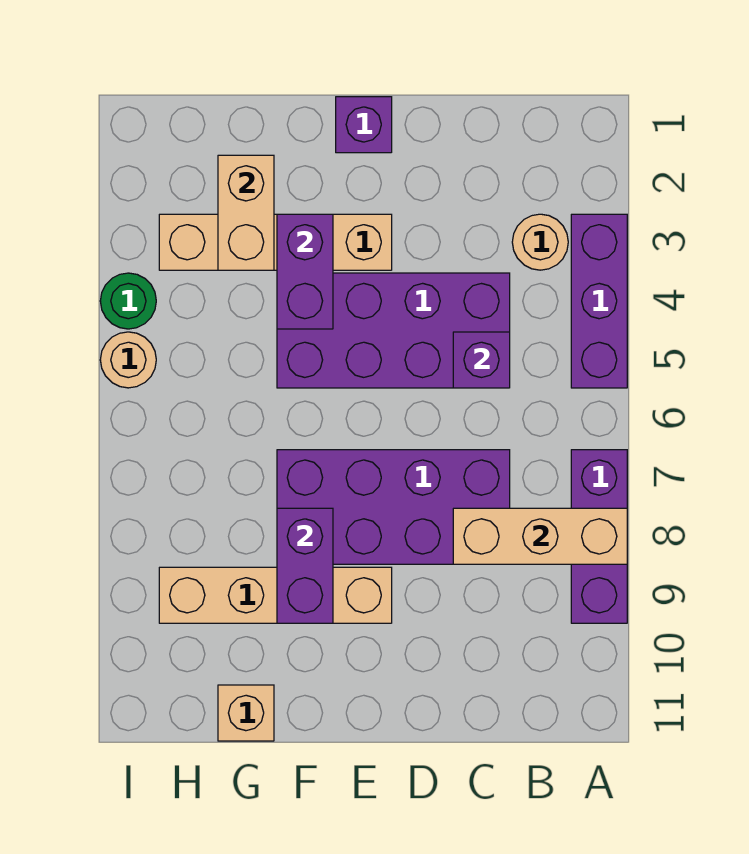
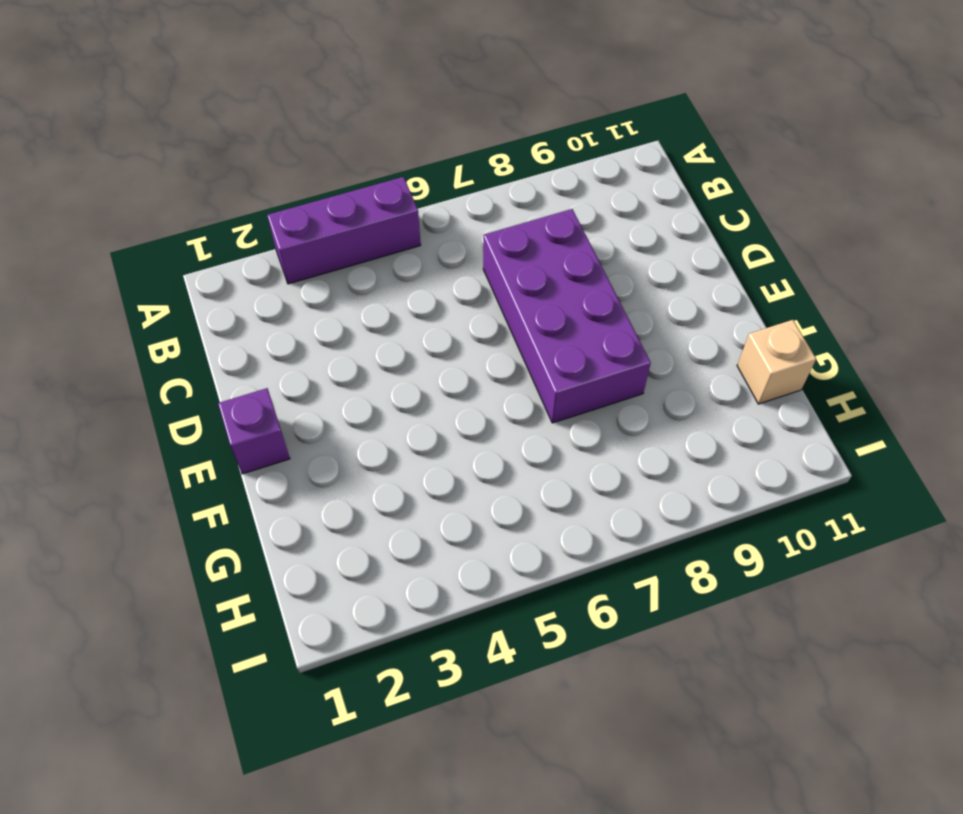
none -> purple 1x3 brick [571,450,627,623]
none -> tan 1x1 round brick [512,214,568,270]
none -> purple 2x4 brick [277,273,510,388]

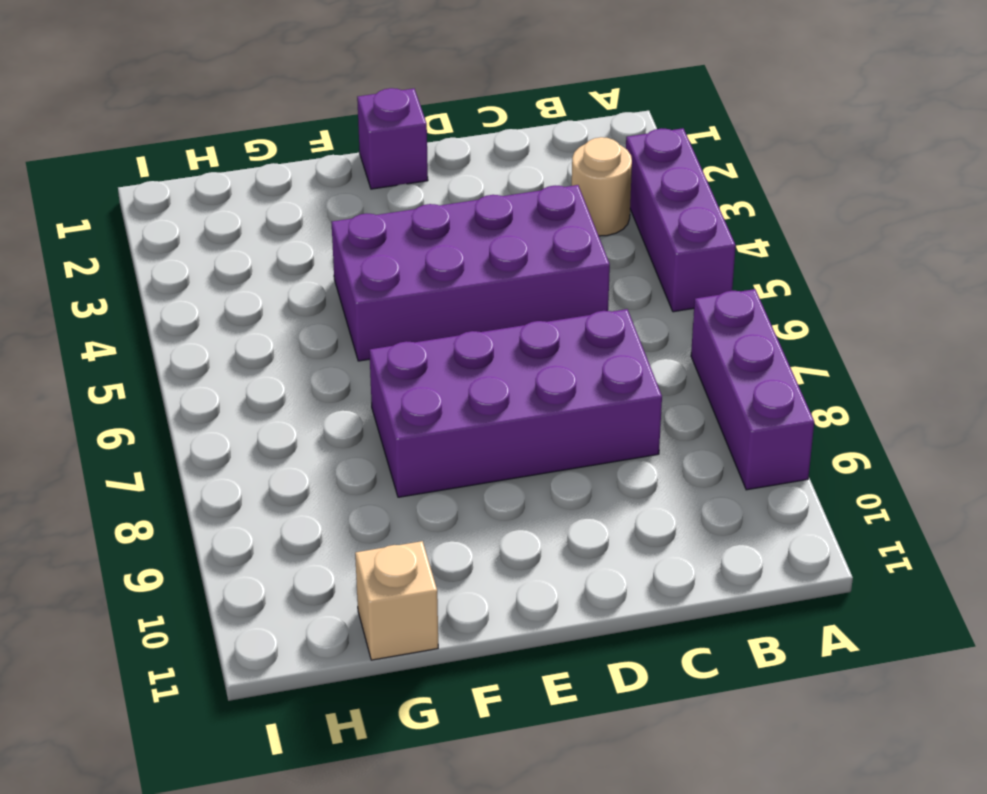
none -> tan 1x4 brick [159,214,392,270]
none -> tan 1x4 brick [159,567,392,623]
none -> green 1x1 round brick [100,273,156,329]

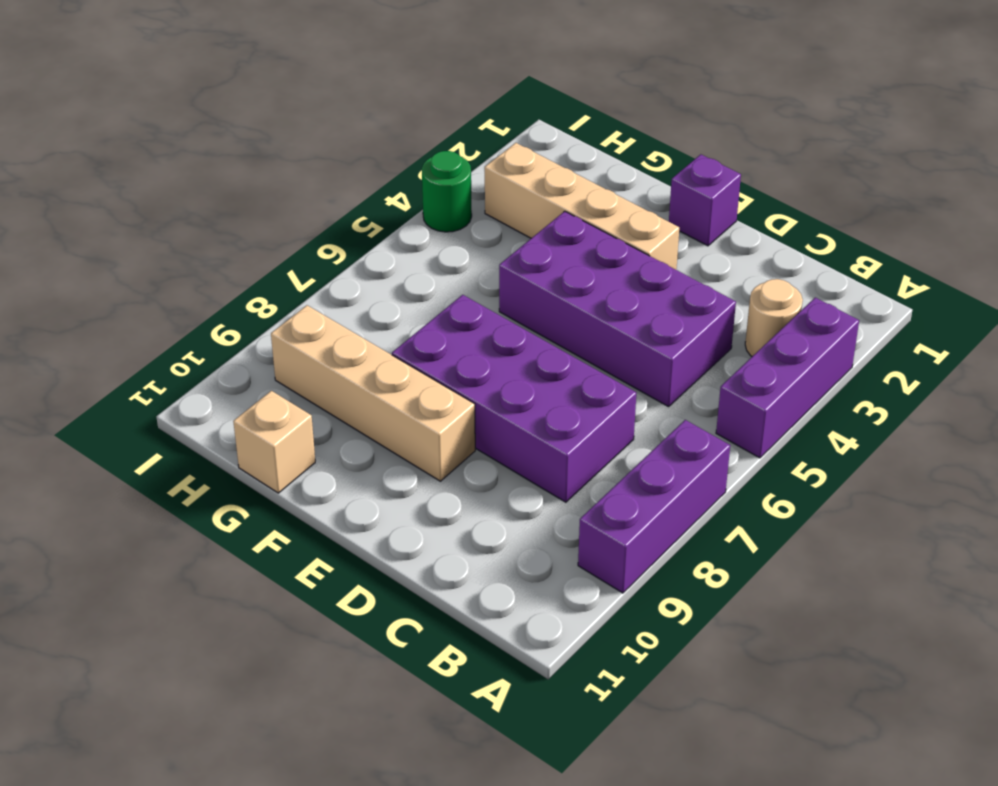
none -> tan 1x1 round brick [100,332,156,388]
none -> tan 1x3 brick [453,508,627,564]
none -> purple 1x1 brick [453,332,510,388]

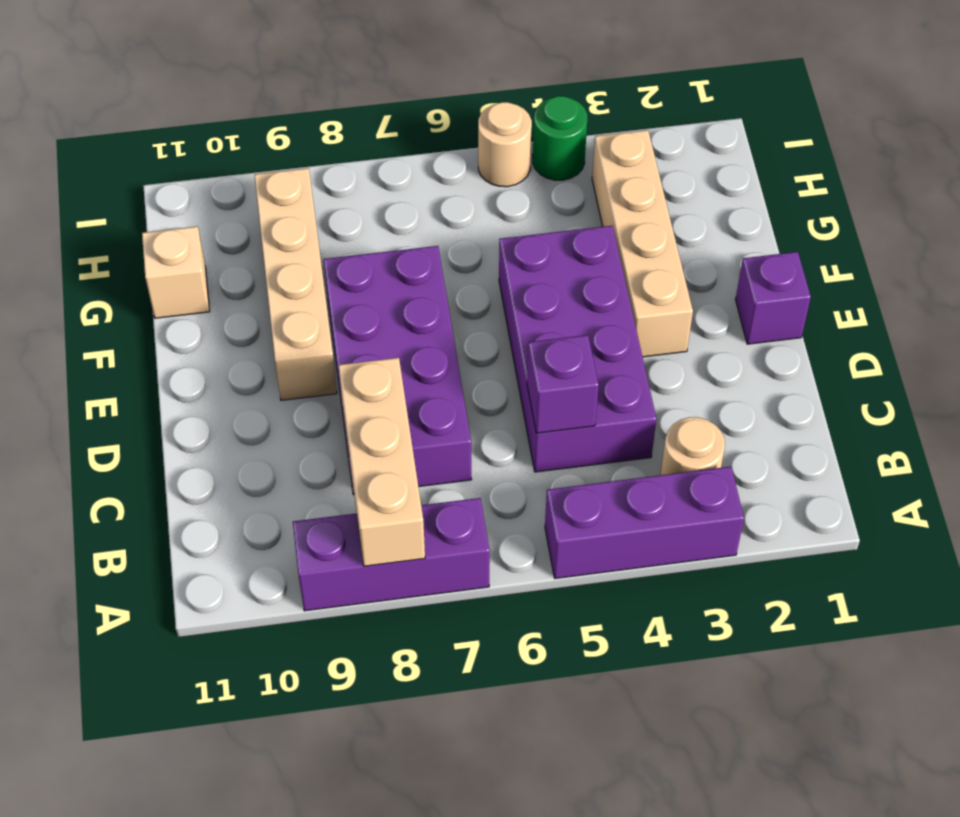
none -> purple 1x2 brick [277,214,333,329]
none -> purple 1x2 brick [277,508,333,623]
none -> tan 1x2 brick [218,155,274,270]

